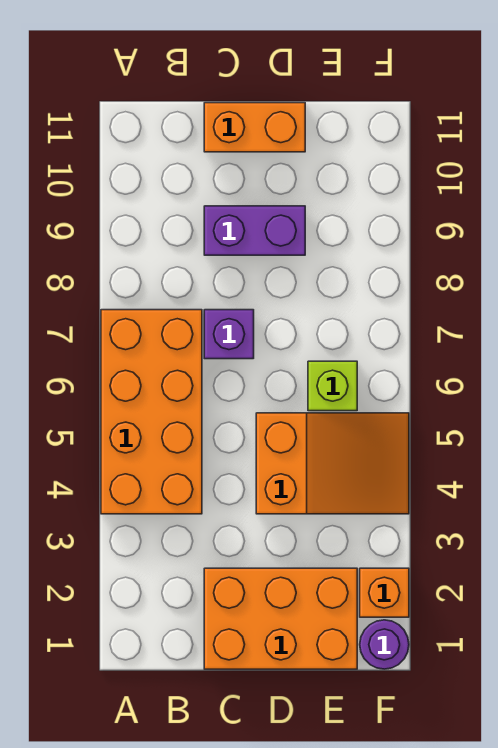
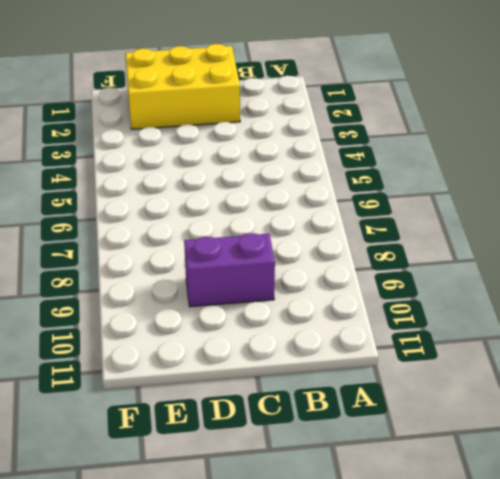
yellow 2x3 brick [125,44,240,129] -> orange 2x3 brick [204,568,357,669]
none -> orange 2x4 brick [101,310,202,514]
none -> purple 1x1 brick [204,310,254,359]

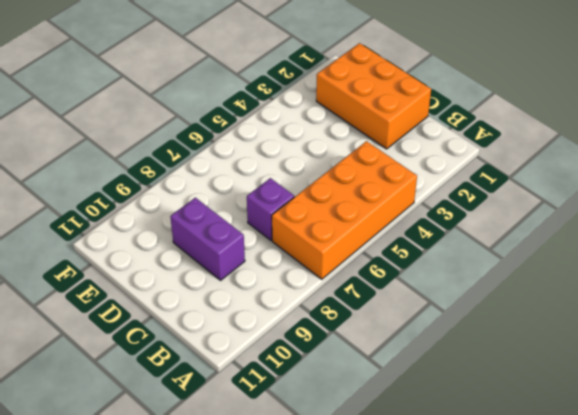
none -> orange 1x2 brick [204,103,305,152]
none -> orange 2x3 slope [256,413,409,514]

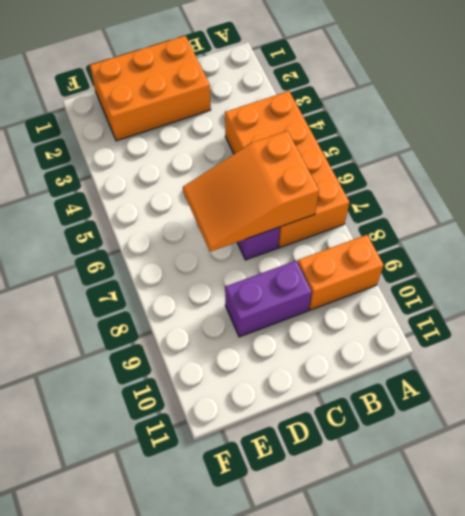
orange 1x2 brick [298,235,384,310] -> orange 1x2 brick moved to [204,103,305,152]
orange 2x3 slope [183,131,319,252] -> orange 2x3 slope moved to [256,413,409,514]
none -> lime 1x1 brick [308,361,357,411]
none -> purple 1x1 round brick [360,620,409,669]

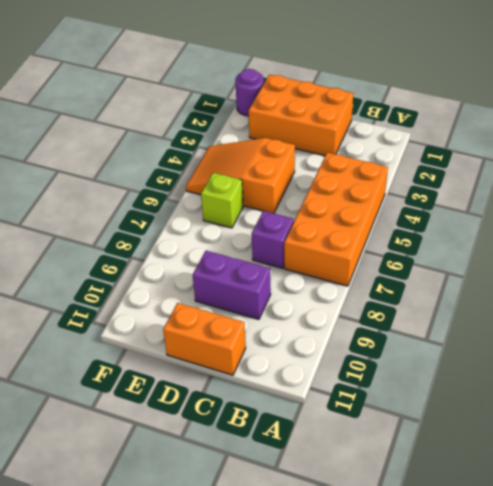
none -> orange 1x1 brick [360,568,409,617]

